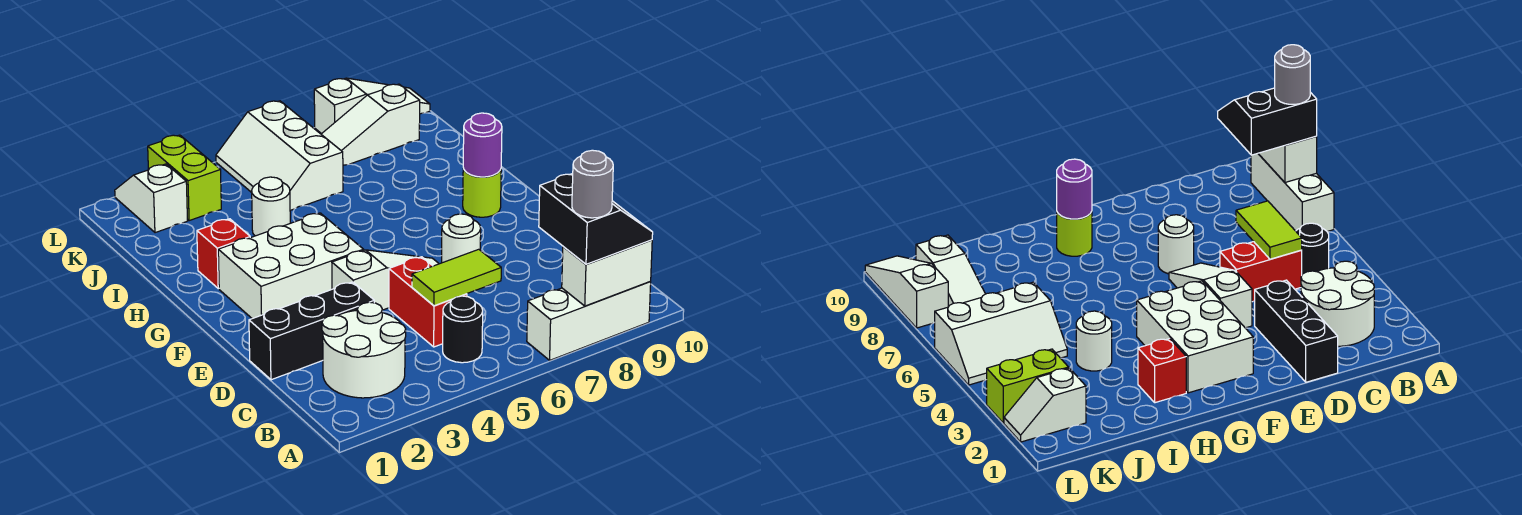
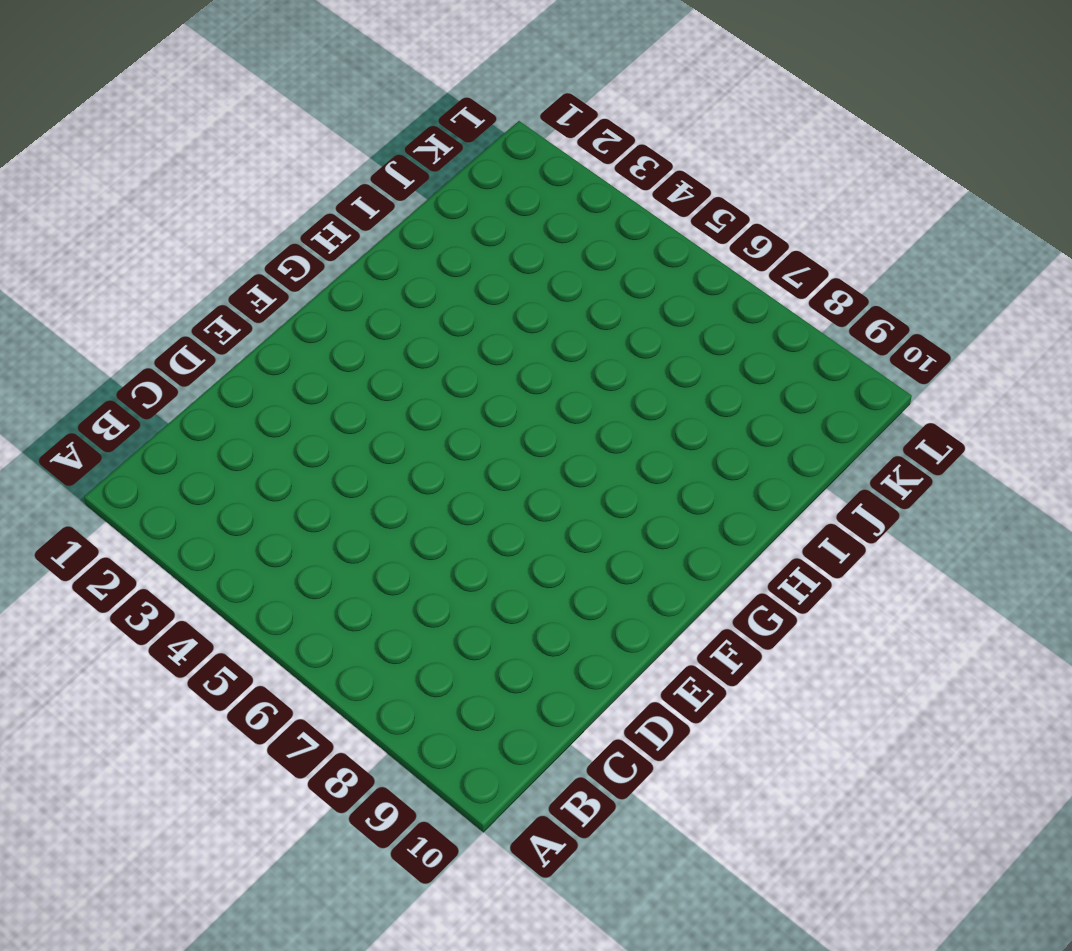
none -> white 1x3 brick [527,282,651,360]
none -> white 2x2 round brick [322,302,406,398]
none -> black 1x1 round brick [443,296,483,363]

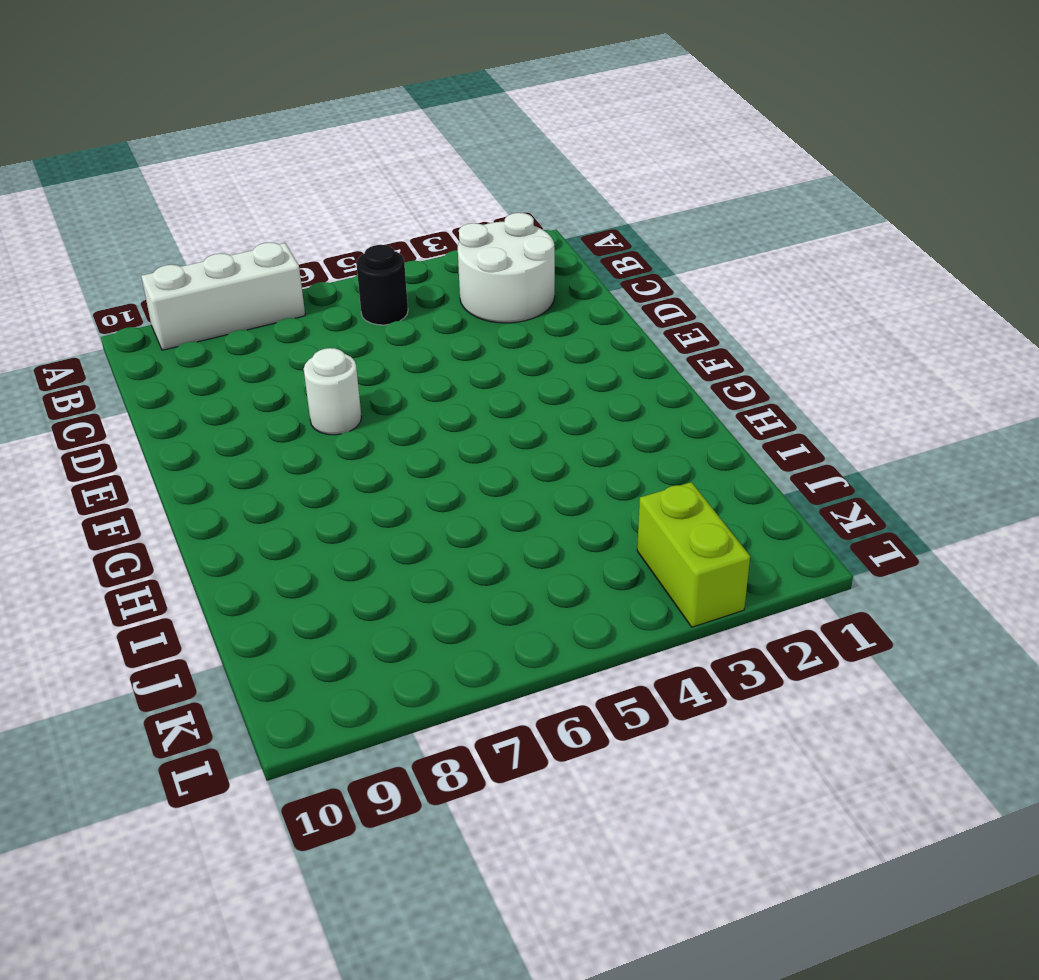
none -> red 1x2 brick [389,257,467,347]
none -> black 1x3 brick [249,282,374,380]
none -> white 1x3 slope [332,250,439,310]

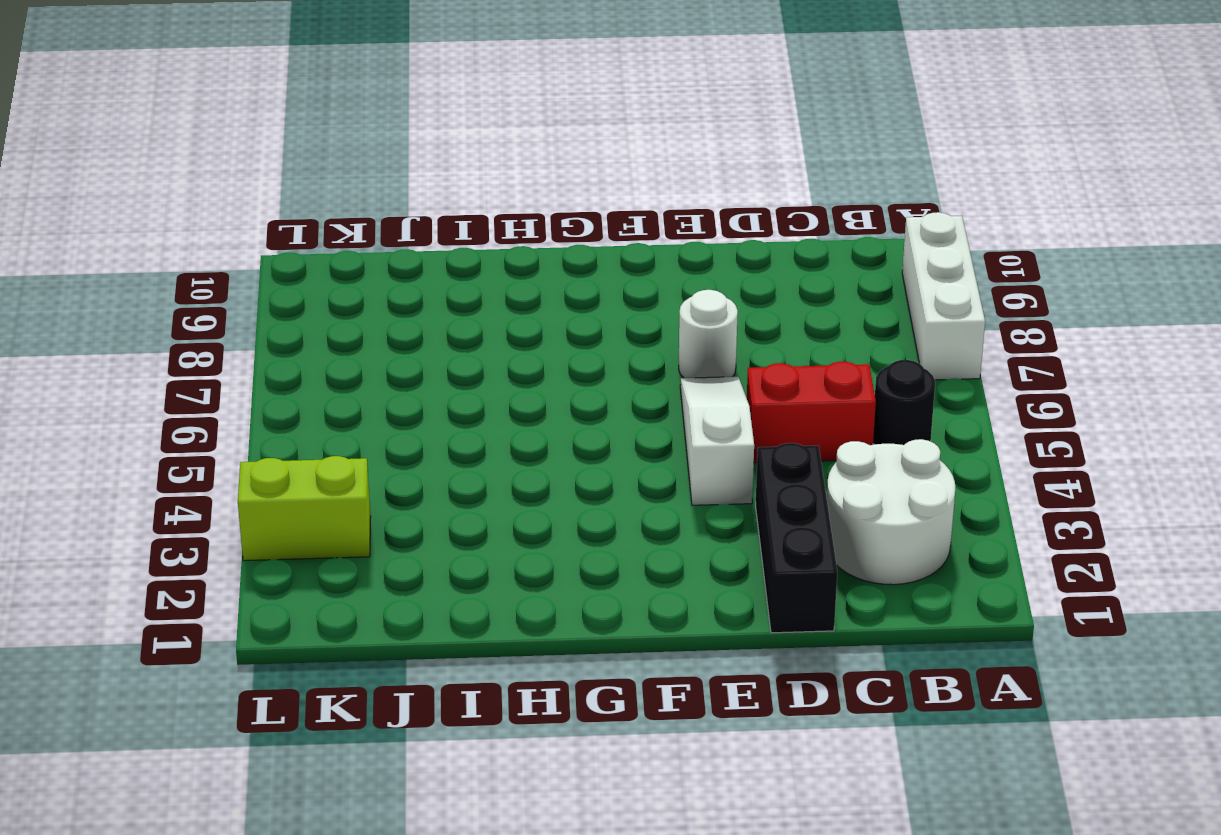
none -> white 2x3 brick [218,213,364,319]
none -> lime 1x1 round brick [463,168,501,217]
none -> red 1x1 brick [197,219,250,289]

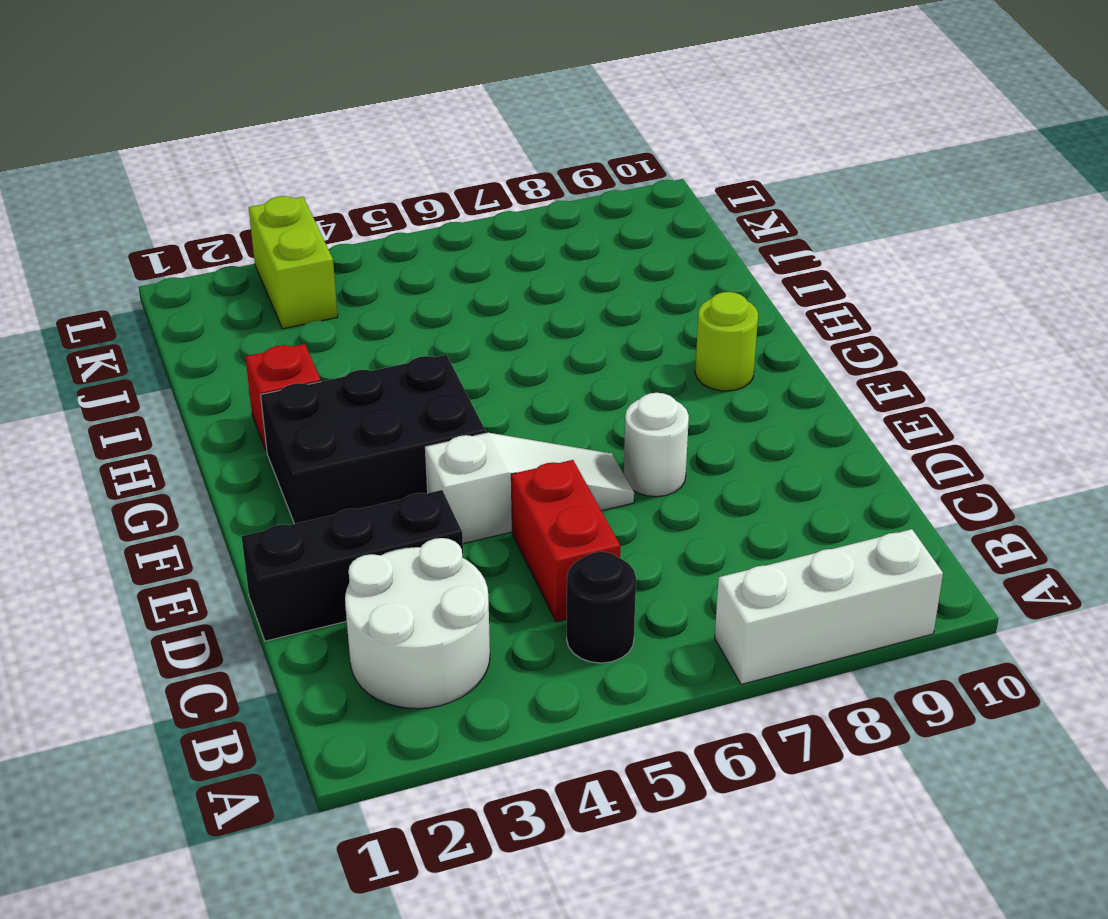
black 2x3 brick [261,355,486,524] -> white 2x3 brick [218,213,364,319]
none -> white 1x1 round brick [252,177,290,236]
none -> white 2x3 slope [216,101,343,210]
none -> white 1x2 slope [115,164,188,233]

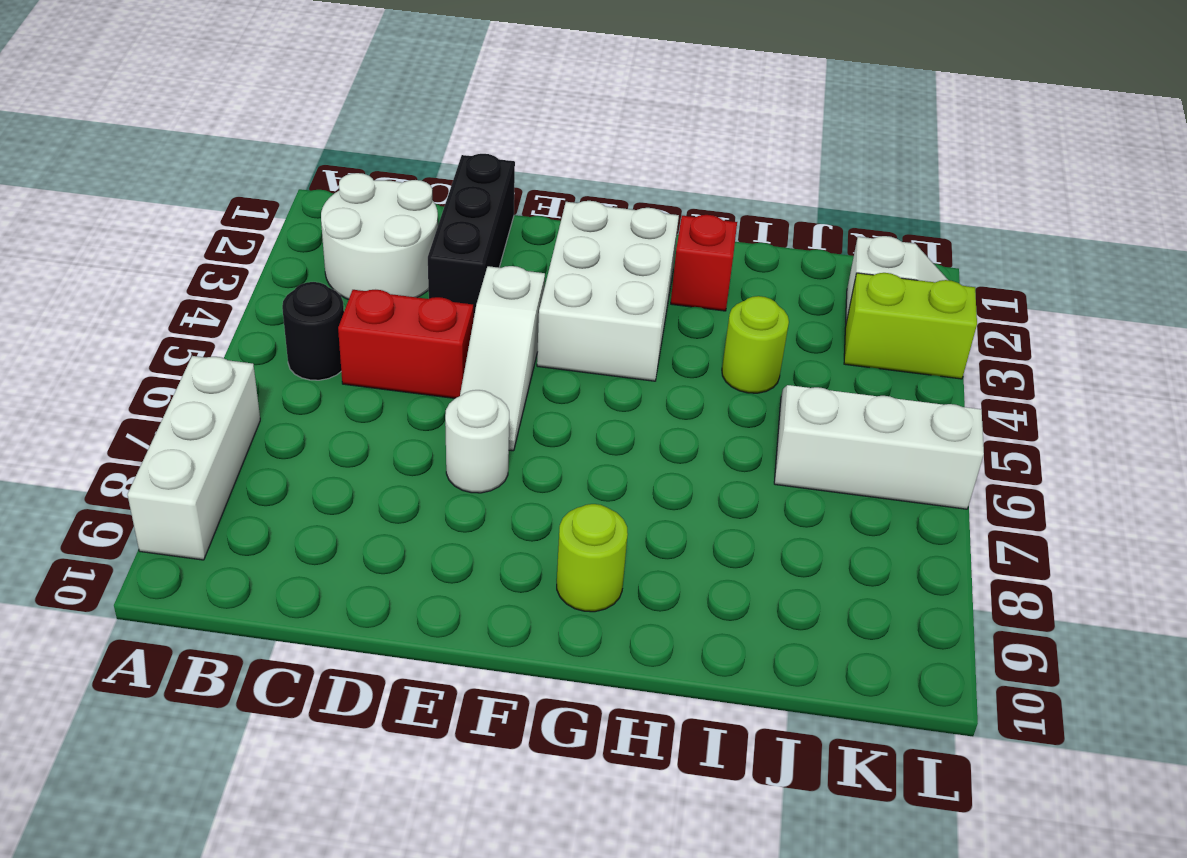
lime 1x1 round brick [722,296,789,393] -> white 1x1 round brick [252,177,290,236]
none -> white 1x3 slope [321,84,420,165]
none -> white 1x3 slope [314,78,430,134]
none -> white 1x2 brick [562,240,652,306]

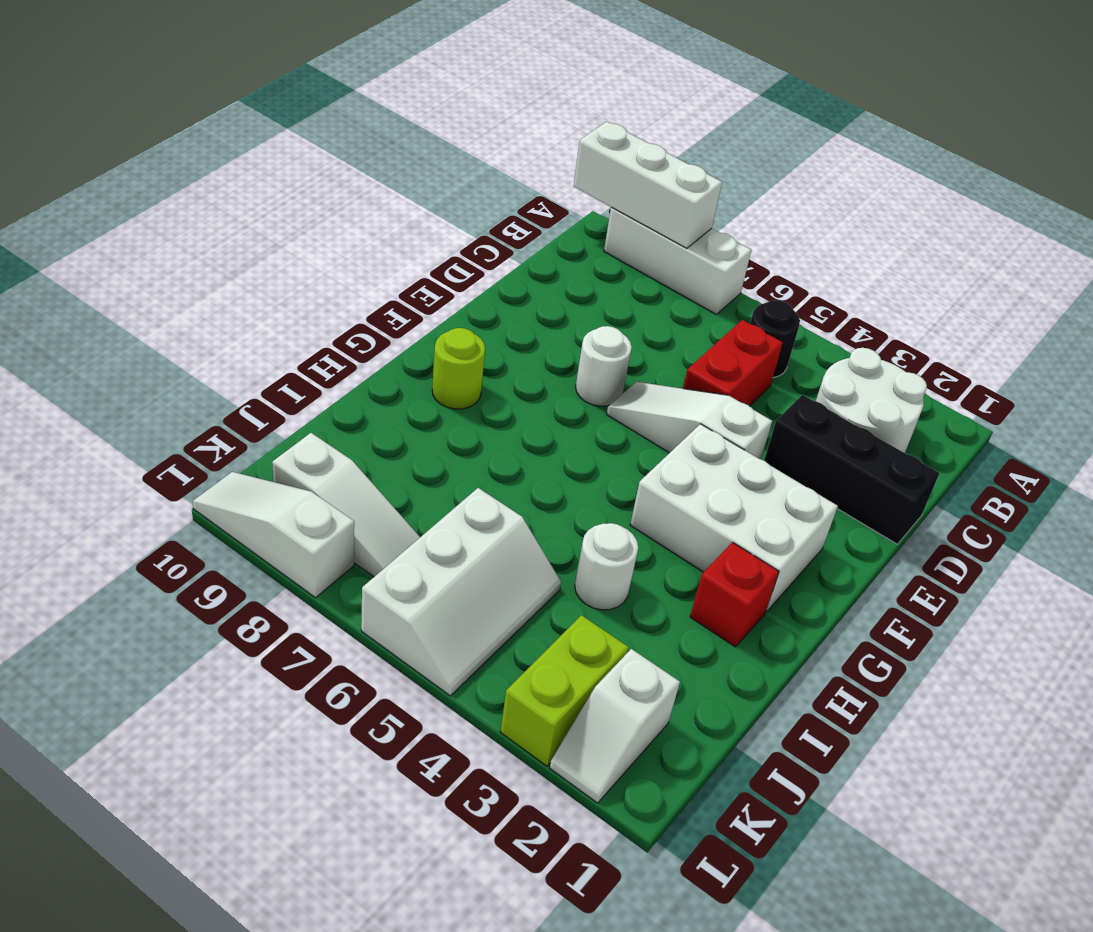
white 1x3 brick [574,122,722,248] -> white 1x2 brick [562,240,652,306]
none -> lime 1x2 tile [412,249,501,306]
none -> purple 1x1 round brick [463,113,502,177]
none -> black 2x2 slope [539,174,653,264]

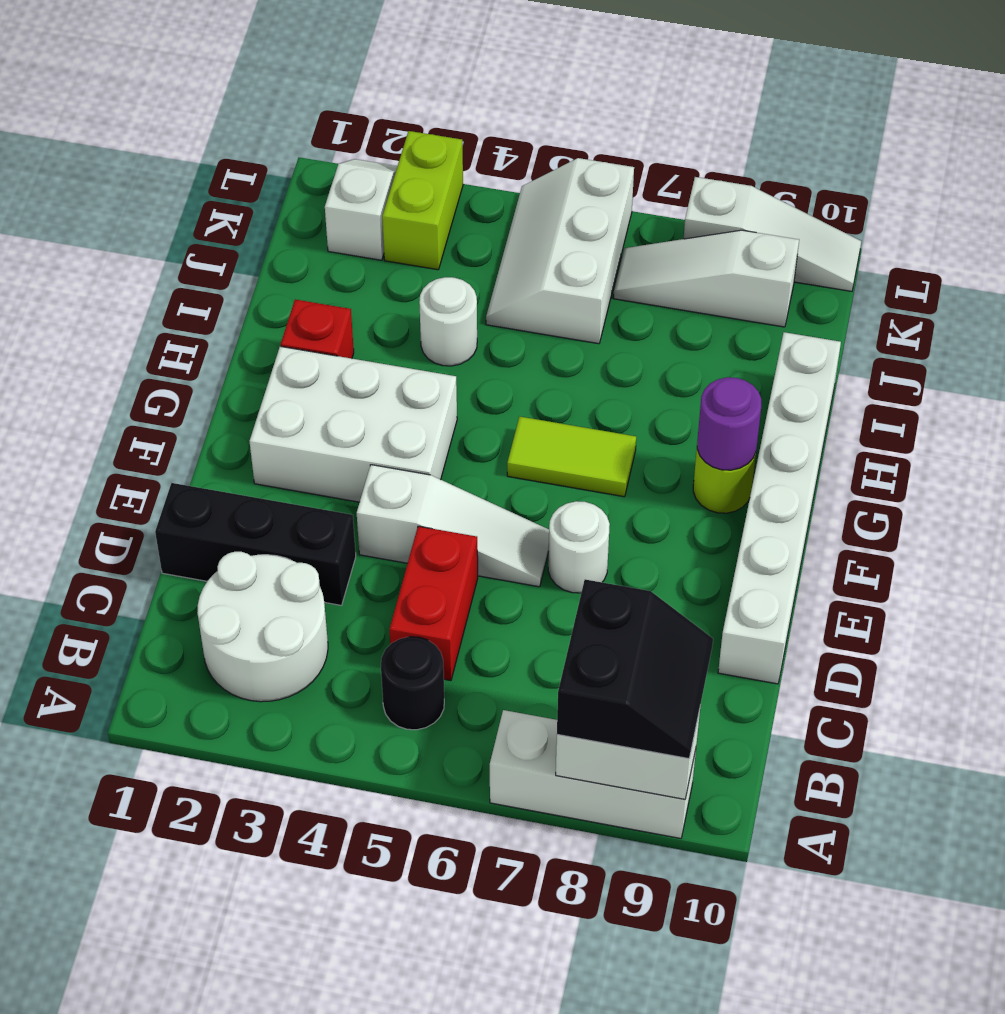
white 1x6 brick [718,332,841,684] -> none
lime 1x2 tile [507,417,636,497] -> lime 1x2 tile moved to [412,249,501,306]
none -> grey 1x1 round brick [572,150,613,218]

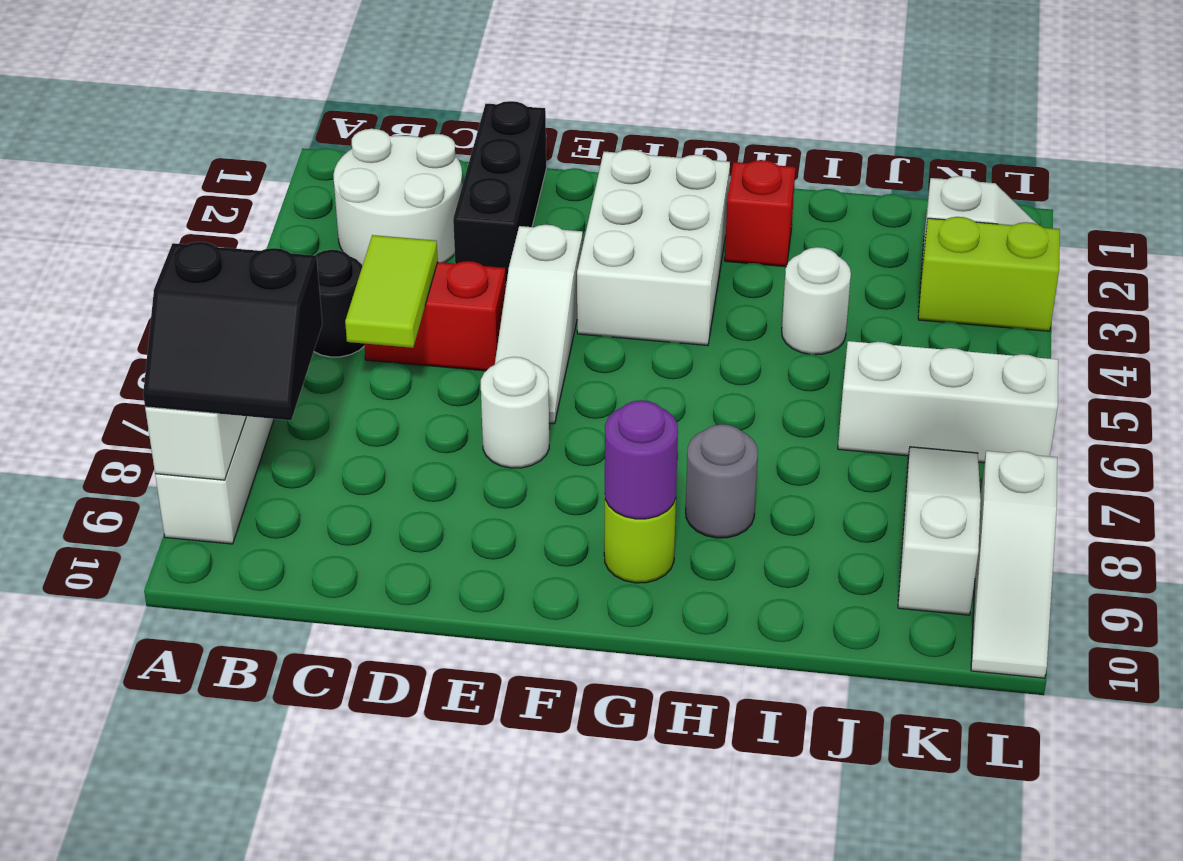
grey 1x1 round brick [686,424,758,538] -> grey 1x1 round brick moved to [572,150,613,218]

